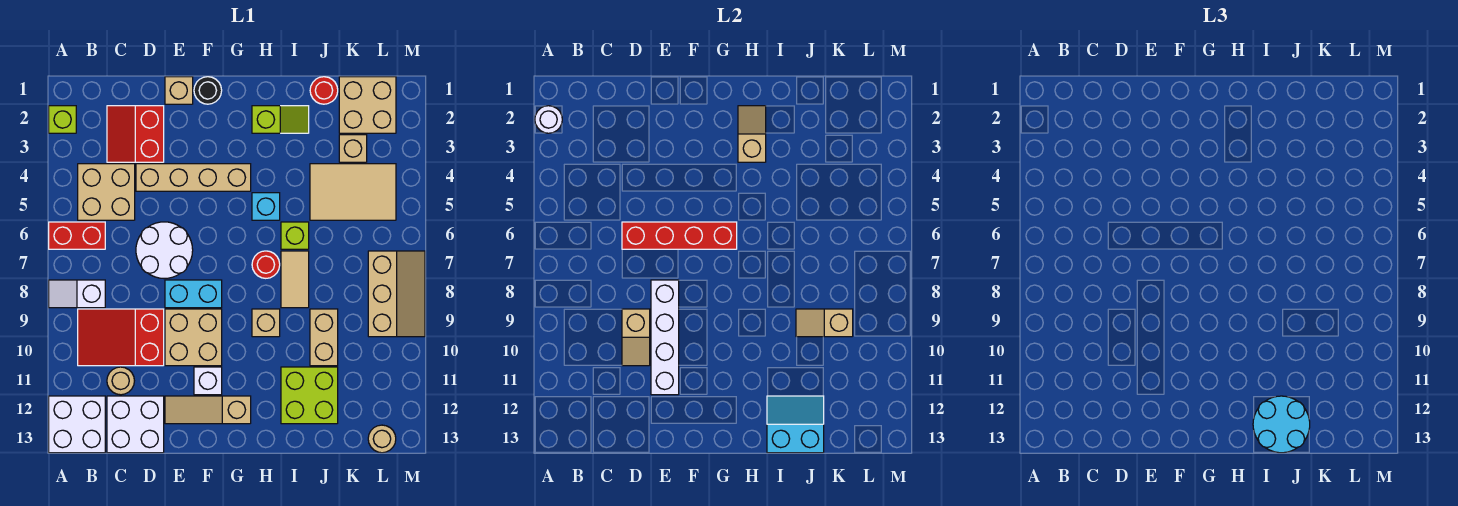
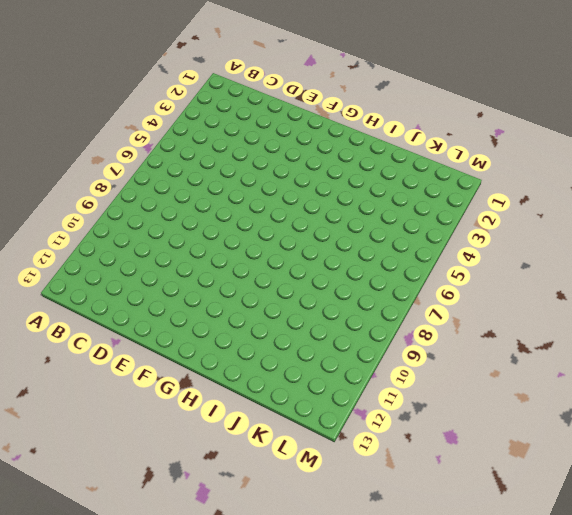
none -> lime 1x1 brick [49,106,76,133]
none -> red 1x2 brick [49,222,105,249]
none -> white 1x2 slope [49,280,105,308]
none -> white 2x2 brick [49,396,105,453]

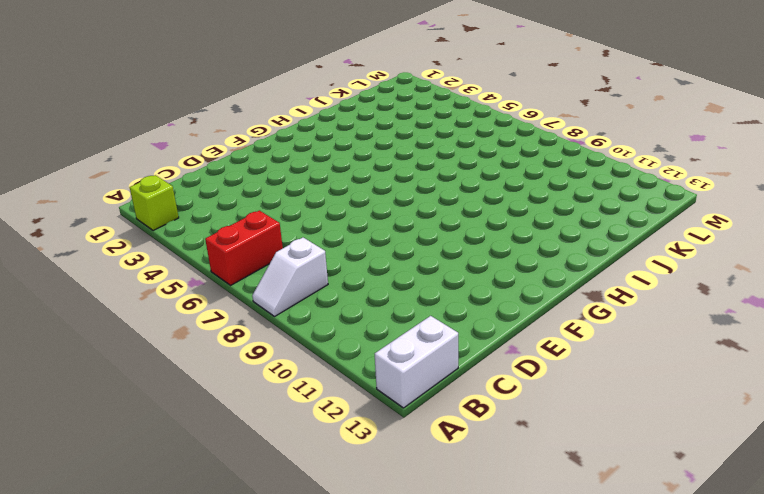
white 1x2 brick [375,316,458,408] -> white 2x2 brick [49,396,105,453]
none -> tan 2x2 brick [78,164,135,220]
none -> red 2x3 slope [78,309,164,366]
none -> red 2x2 slope [107,106,164,162]
none -> tan 1x1 round brick [107,367,134,395]

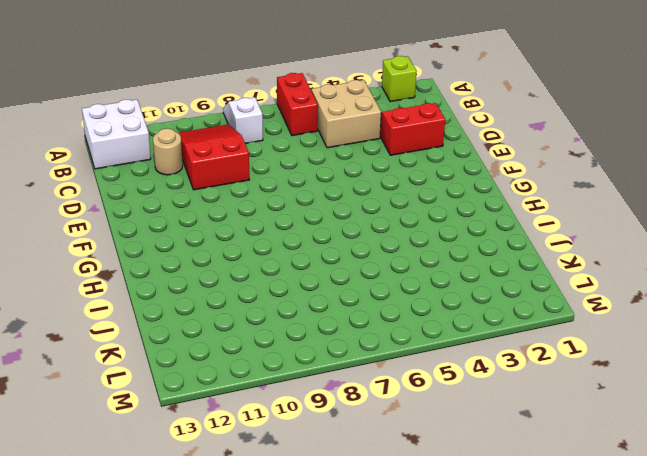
none -> white 2x2 brick [107,396,164,453]
none -> tan 1x4 brick [136,164,251,191]
none -> white 2x2 round brick [136,222,193,279]
none -> tan 1x1 brick [165,77,193,104]

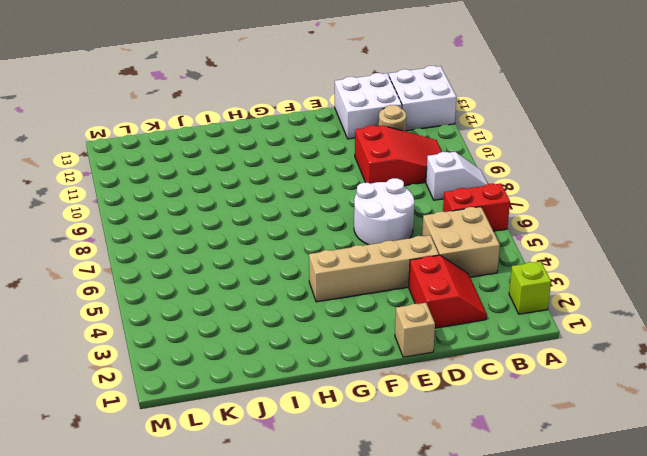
none -> cyan 1x2 brick [165,280,222,308]
none -> tan 2x2 brick [165,309,222,366]
none -> tan 1x3 slope [165,396,251,424]
none -> black 1x1 round brick [194,77,222,104]

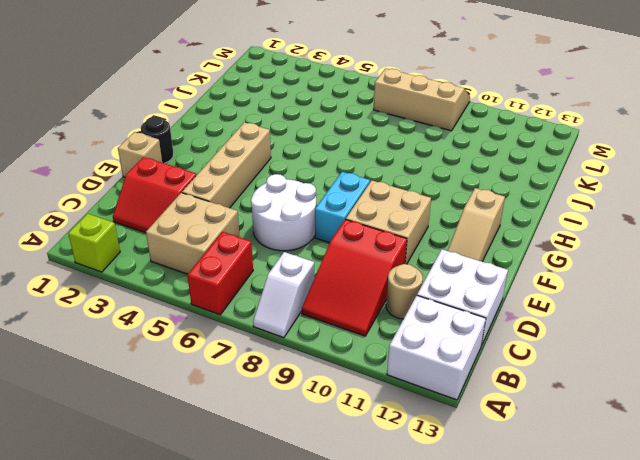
none -> white 1x1 brick [194,367,222,395]
none -> lime 1x2 slope [252,106,309,133]
none -> cyan 1x1 brick [252,193,280,220]
none -> red 1x1 round brick [252,251,280,278]

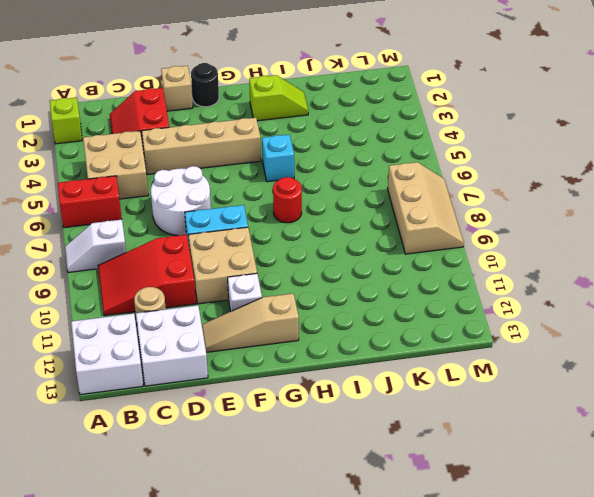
none -> tan 1x1 brick [252,309,280,337]
none -> lime 1x1 brick [281,222,309,249]
none -> tan 1x2 tile [281,251,309,308]
none -> lime 2x2 brick [281,367,338,424]

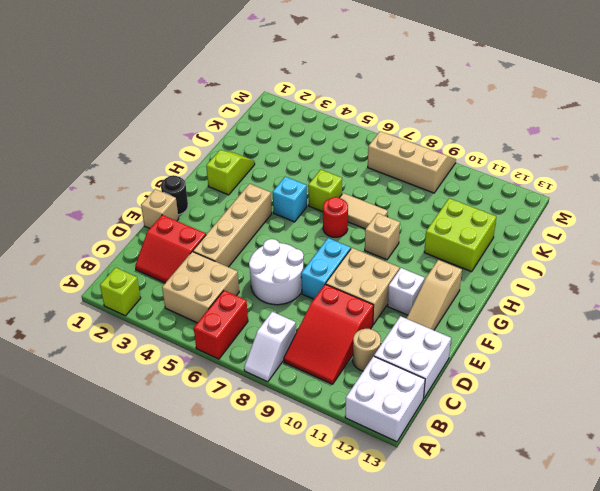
none -> red 1x1 round brick [310,77,338,104]
none -> tan 2x3 tile [310,164,396,220]
none -> tan 1x2 brick [310,309,338,366]
none -> tan 2x2 brick [339,77,396,133]

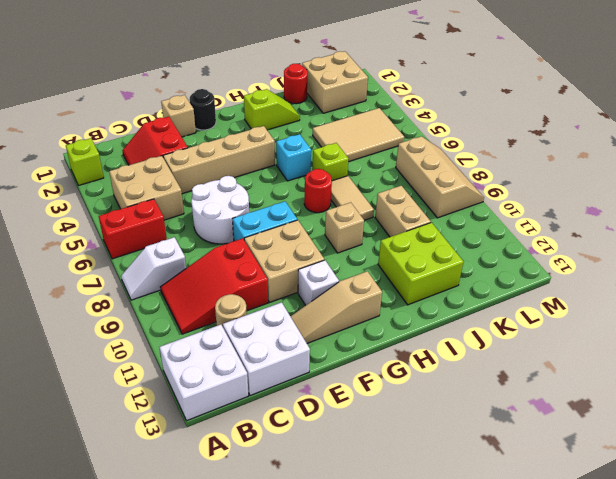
none -> tan 1x1 brick [339,135,367,162]
none -> tan 1x1 round brick [368,425,396,453]
none -> white 1x1 round brick [535,106,562,133]
none -> red 1x4 brick [622,222,737,249]

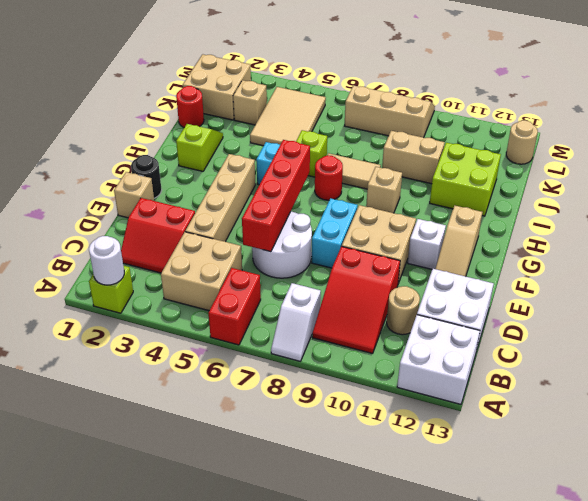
none -> tan 1x2 slope [622,309,650,366]
none -> white 1x4 brick [651,280,679,395]
none -> tan 1x2 slope [738,106,766,162]
none -> cyan 2x2 slope [767,396,824,453]

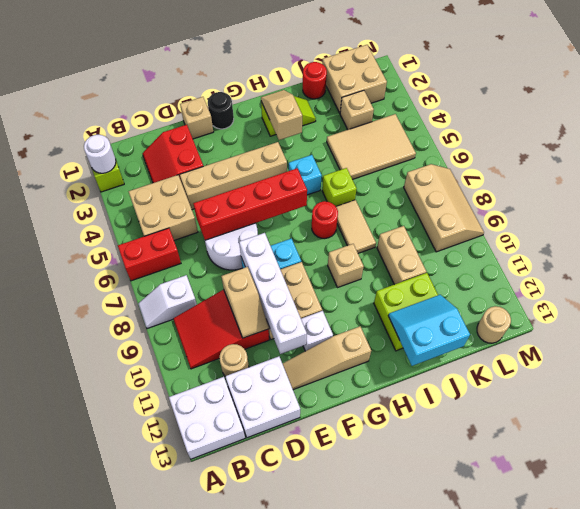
none -> tan 1x2 slope [796,309,853,337]
none -> cyan 2x2 round brick [1253,396,1310,453]

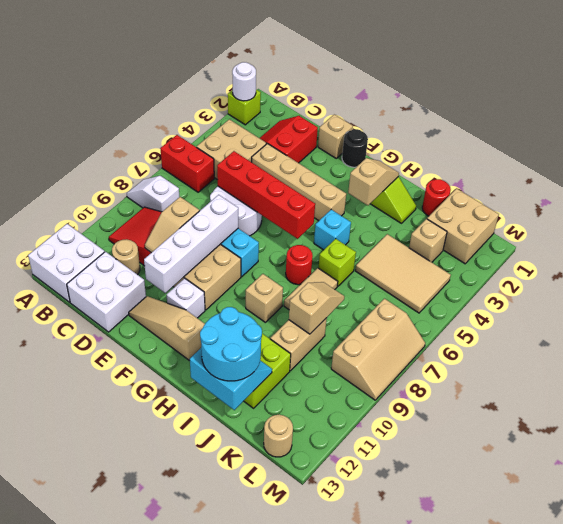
tan 1x2 slope [289,282,344,334] -> tan 1x2 slope turned to [796,309,853,337]

